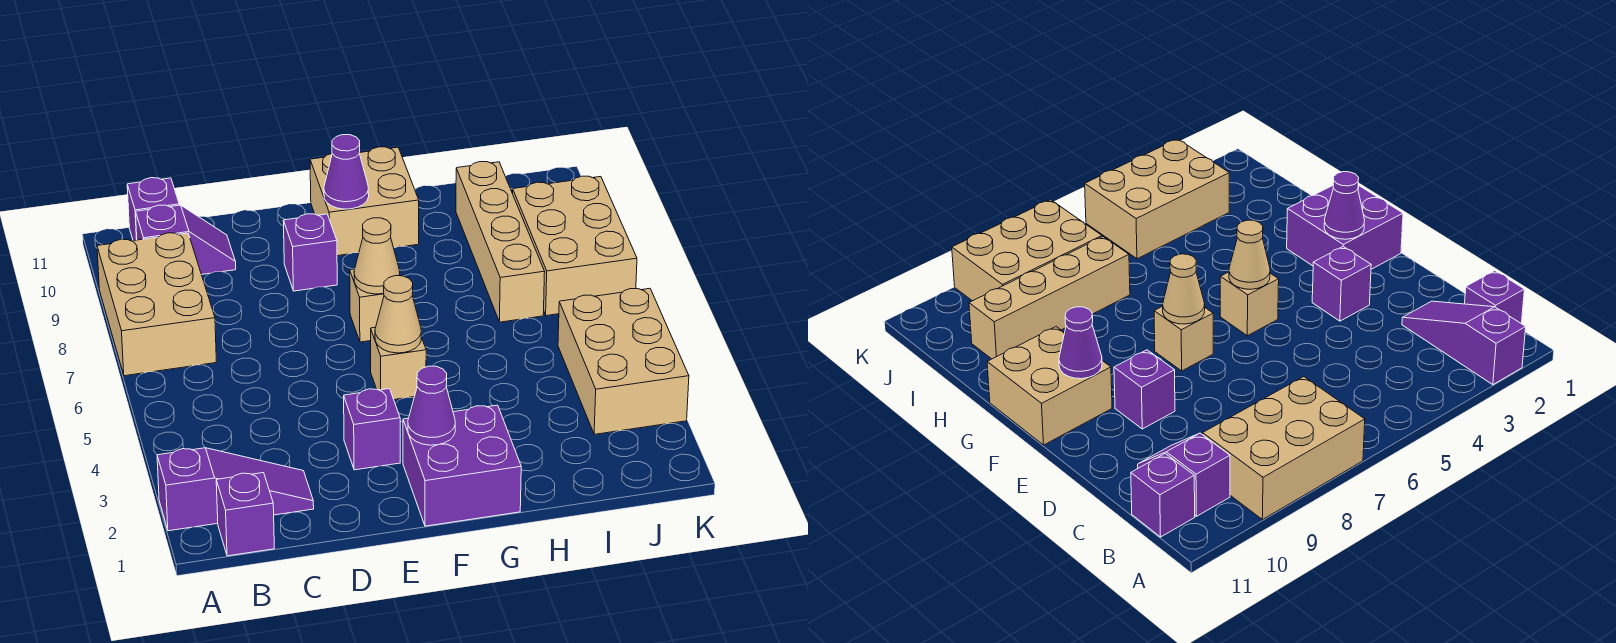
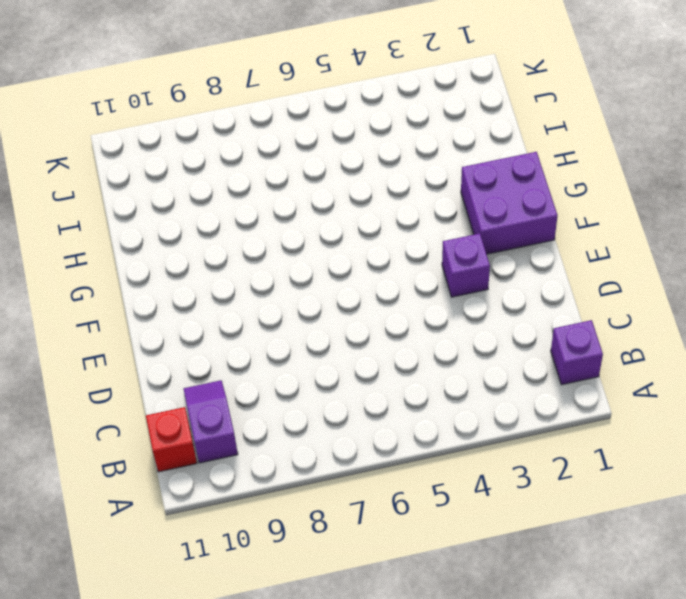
red 1x1 brick [146,407,197,472] -> purple 1x1 brick [127,178,179,241]
none -> purple 1x3 slope [157,448,314,531]
none -> tan 2x3 brick [97,233,216,376]
none -> purple 1x1 brick [283,214,337,291]

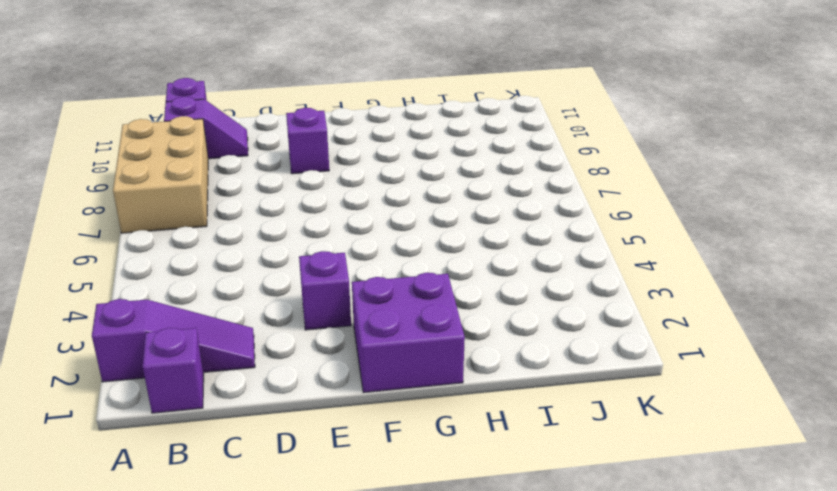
none -> tan 1x1 brick [371,327,426,400]
none -> tan 1x1 brick [350,269,384,342]
none -> tan 2x2 brick [310,147,419,256]

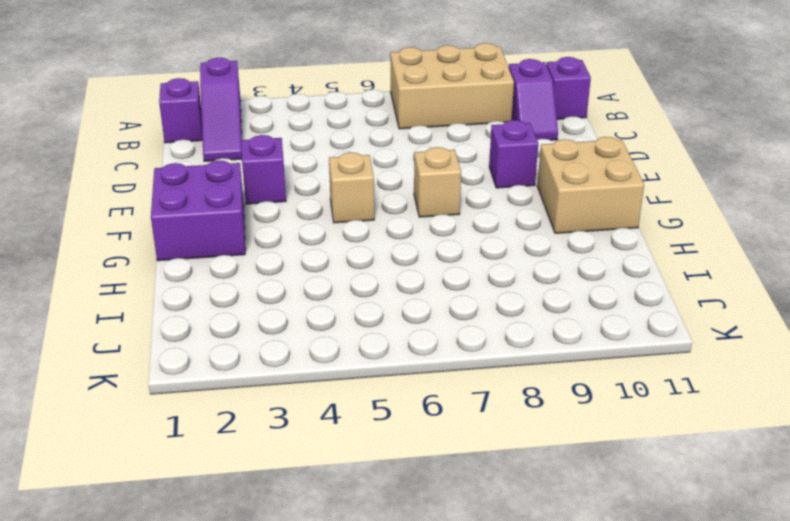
none -> tan 1x4 brick [456,162,545,322]
none -> tan 2x3 brick [558,288,689,434]
none -> tan 2x3 brick [513,176,637,316]

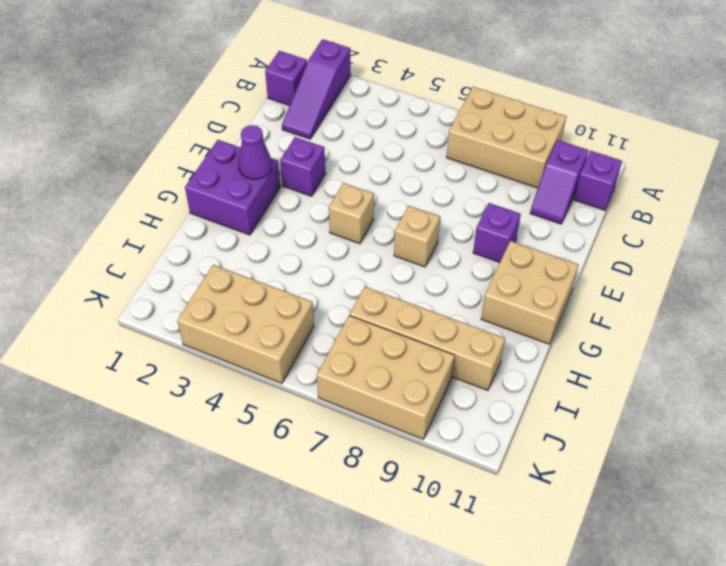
none -> tan 1x1 cone [375,276,421,353]
none -> tan 1x1 cone [354,218,400,294]
none -> purple 1x1 cone [324,135,369,209]

